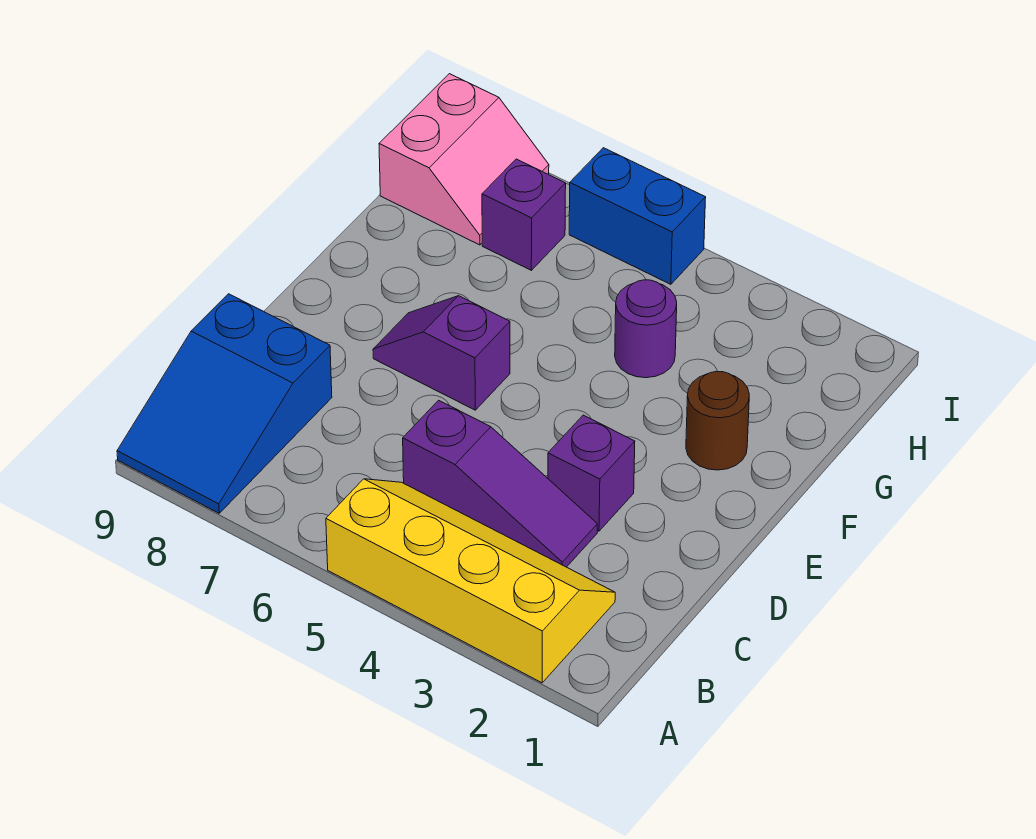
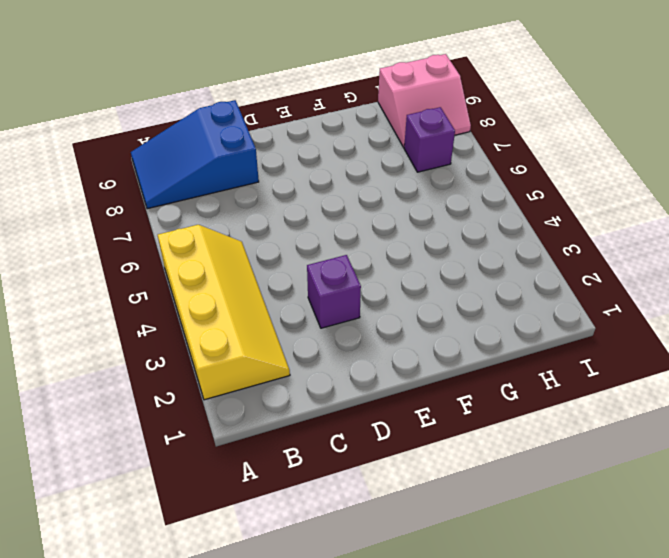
none -> purple 1x3 slope [403,400,597,567]
none -> purple 1x2 slope [373,296,510,410]

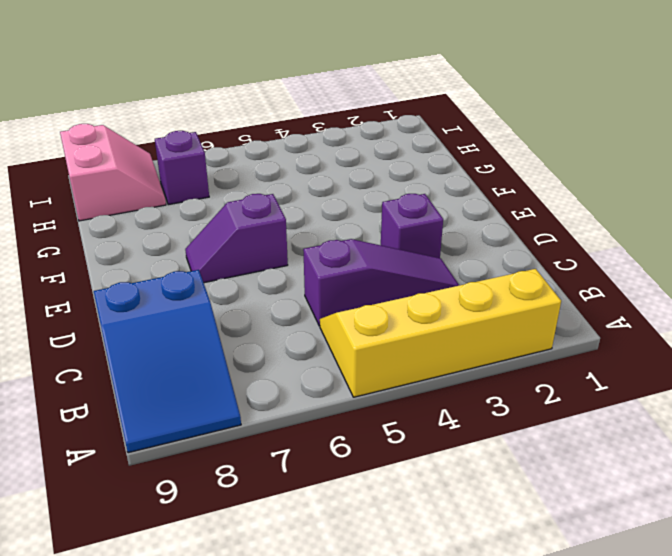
none -> brown 1x1 round brick [686,371,749,470]
none -> purple 1x1 round brick [615,280,677,378]

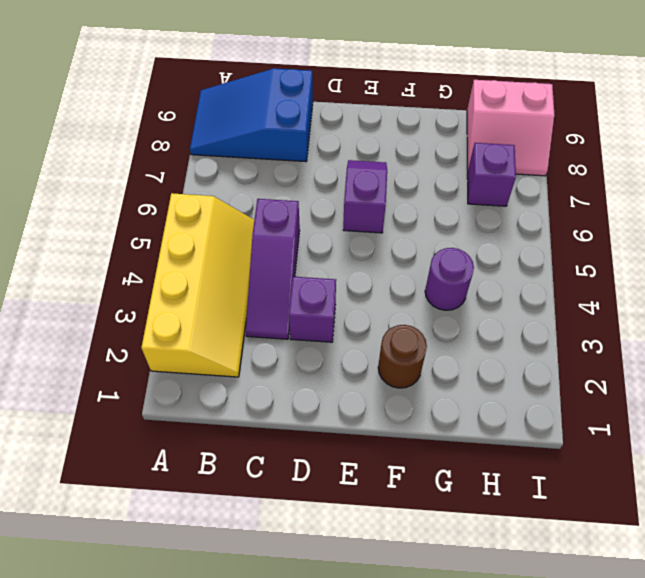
none -> blue 1x2 brick [569,148,706,284]

